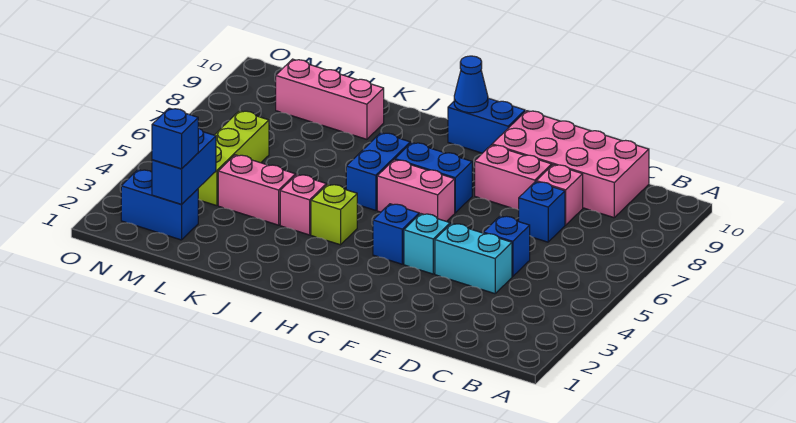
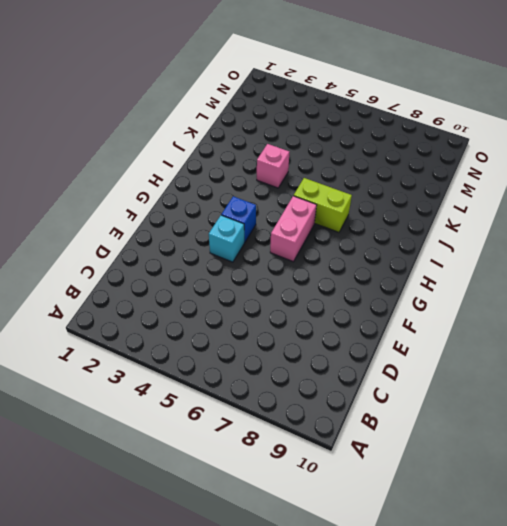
lime 1x2 brick [294,178,352,232] -> blue 1x2 brick [346,133,410,210]
none -> pink 2x4 brick [492,111,649,218]
none -> cyan 1x2 brick [435,223,512,294]
none -> blue 1x1 brick [483,216,530,277]

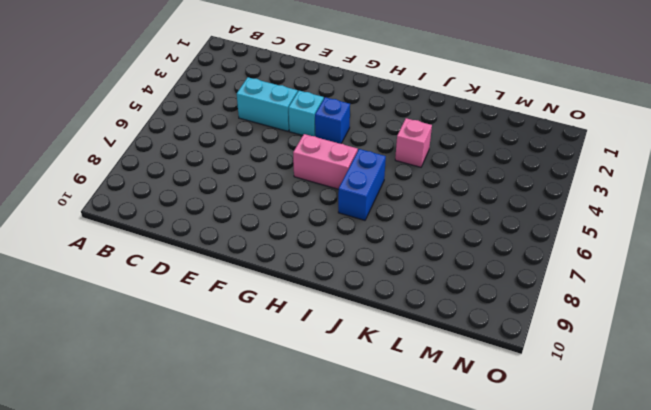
none -> pink 2x4 brick [492,111,649,218]
none -> blue 1x1 brick [483,216,530,277]
none -> blue 1x1 brick [519,182,565,242]

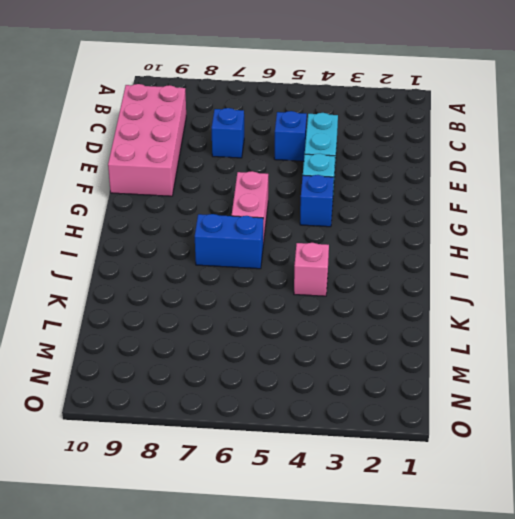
none -> pink 1x1 brick [536,164,583,225]
none -> pink 1x2 brick [475,145,552,210]
none -> blue 1x2 brick [395,142,472,213]

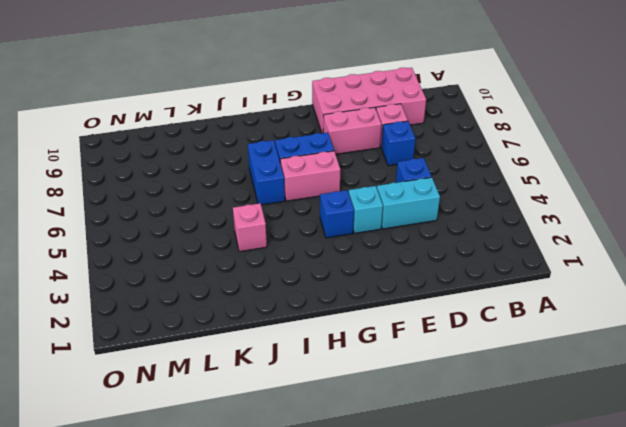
none -> blue 1x2 brick [448,98,525,153]
none -> lime 1x1 brick [311,184,357,245]
none -> pink 1x2 brick [218,155,296,225]

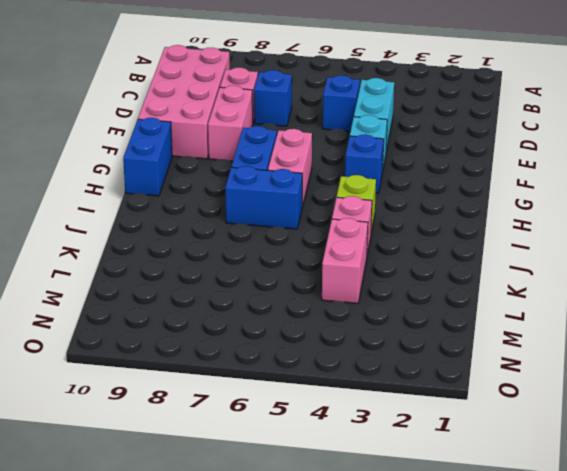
none -> pink 1x3 brick [276,59,384,139]
none -> blue 1x2 brick [121,170,198,240]
none -> lime 1x3 brick [198,111,269,206]

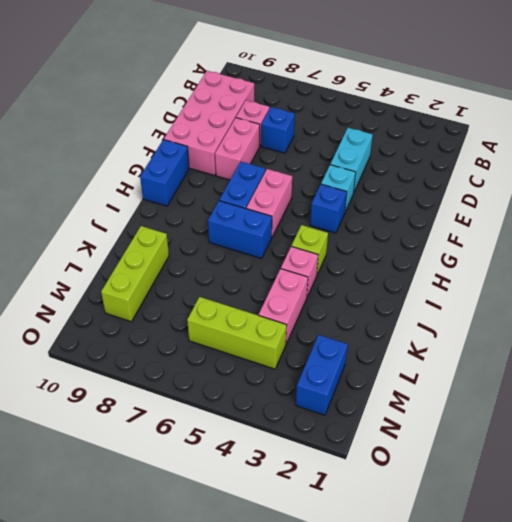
lime 1x3 brick [101,226,169,322] -> pink 1x3 brick [276,59,384,139]
none -> blue 1x1 brick [483,216,530,277]
none -> blue 1x1 cone [454,56,488,113]
none -> blue 1x2 brick [152,128,216,205]

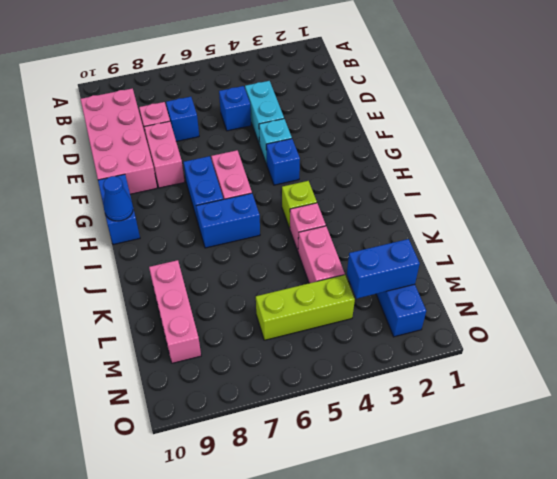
none -> blue 1x1 brick [152,108,198,169]

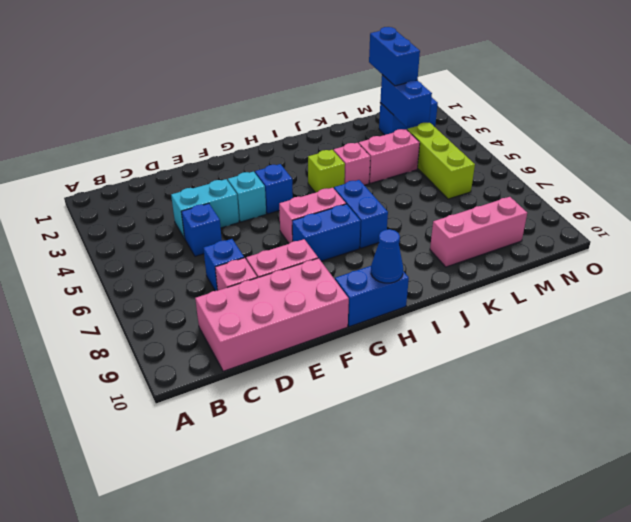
blue 1x2 brick [369,27,420,86] -> blue 1x1 brick [152,108,198,169]

